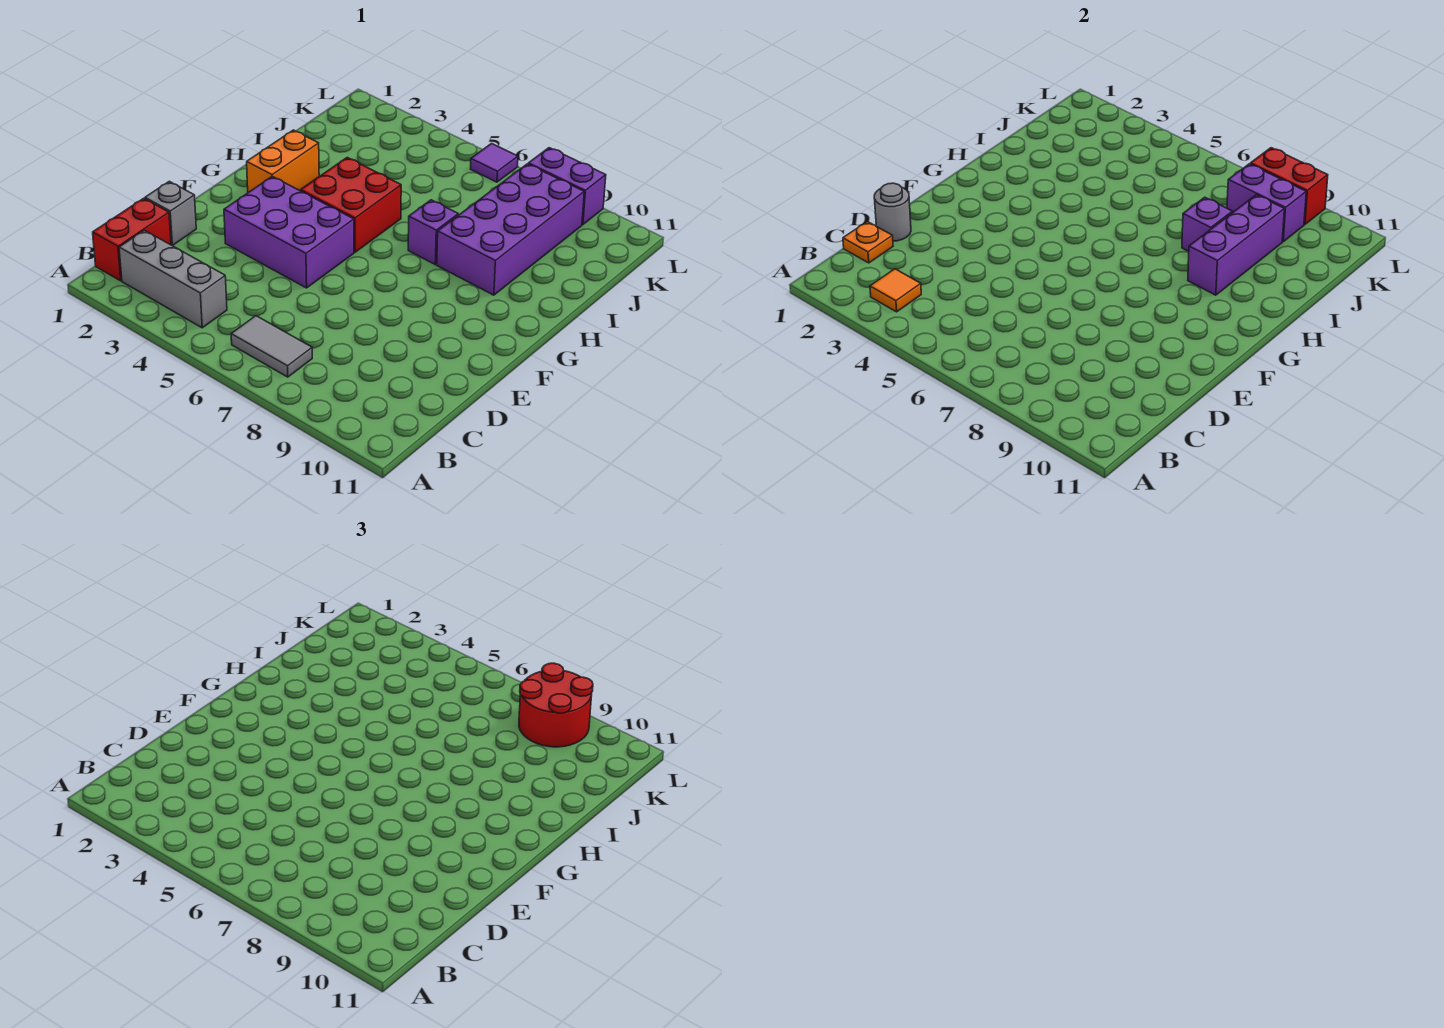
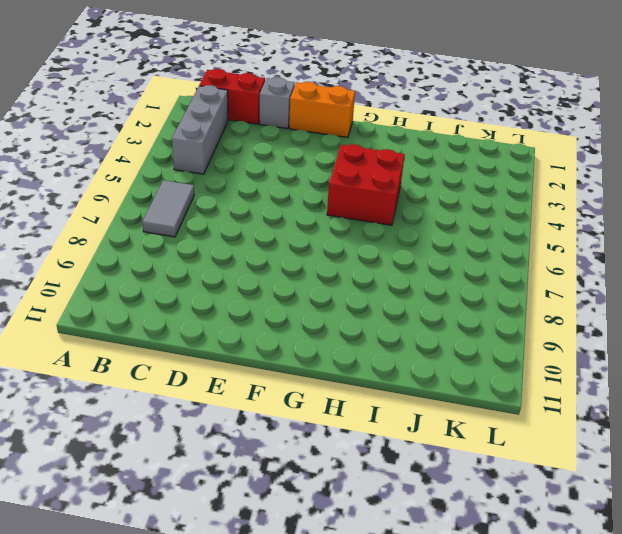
orange 1x2 brick [289,82,355,138] -> orange 1x2 brick moved to [247,130,319,192]
none -> purple 2x3 brick [224,176,354,288]
none -> purple 1x1 brick [408,200,458,264]
none -> purple 2x4 brick [437,164,584,295]

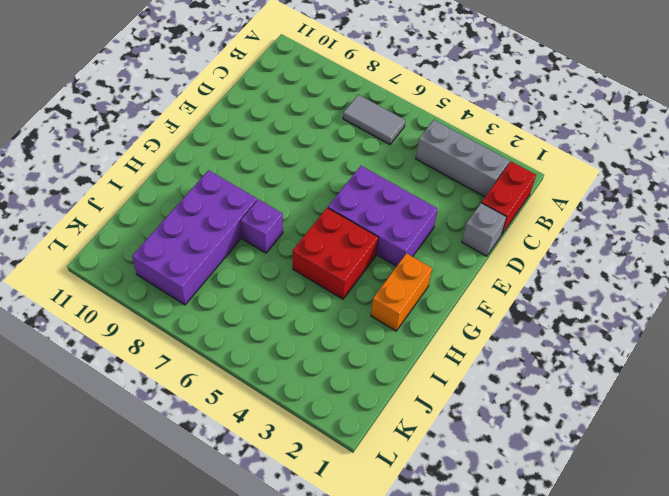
none -> purple 1x1 tile [471,143,518,182]
none -> purple 1x2 brick [528,148,606,225]
none -> orange 1x1 tile [870,269,921,312]

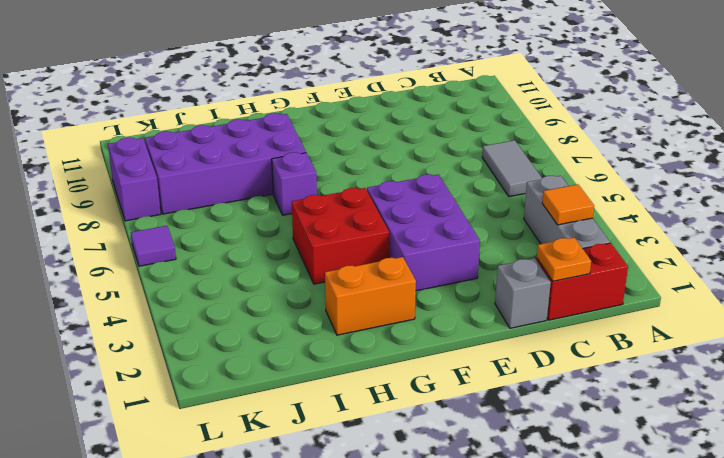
none -> grey 1x1 round brick [874,183,911,241]
none -> purple 1x3 brick [1188,195,1284,295]
none -> purple 1x1 brick [1182,197,1233,251]

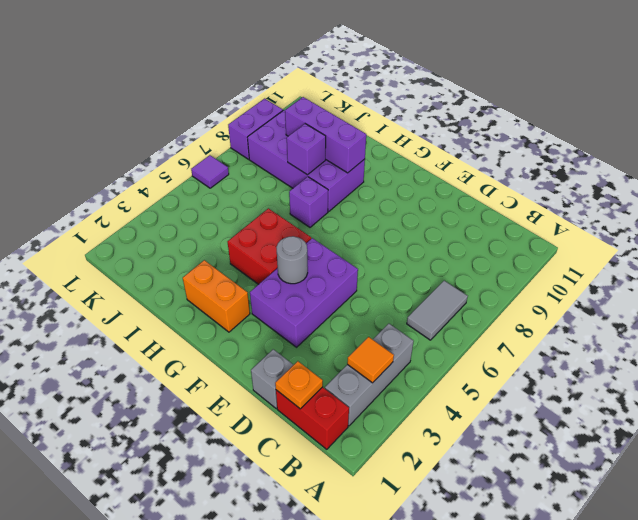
grey 1x1 round brick [276,236,308,284] -> grey 1x1 round brick moved to [874,183,911,241]
none -> purple 1x2 brick [1227,164,1306,242]
none -> red 1x2 brick [1250,148,1328,225]
none -> red 2x2 round brick [519,663,593,747]

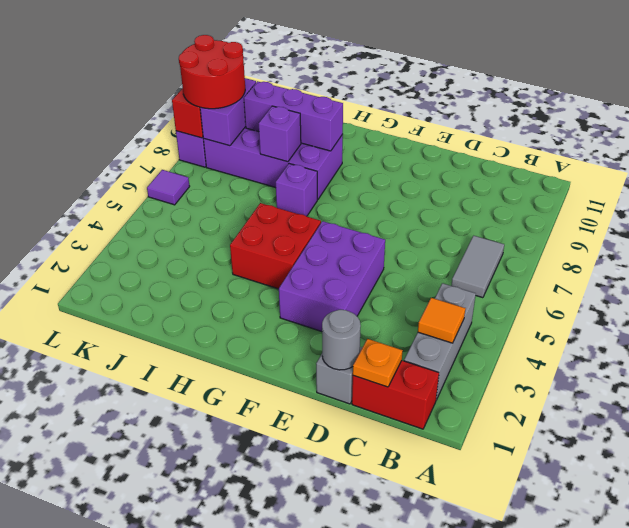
none -> orange 1x2 brick [247,130,319,192]

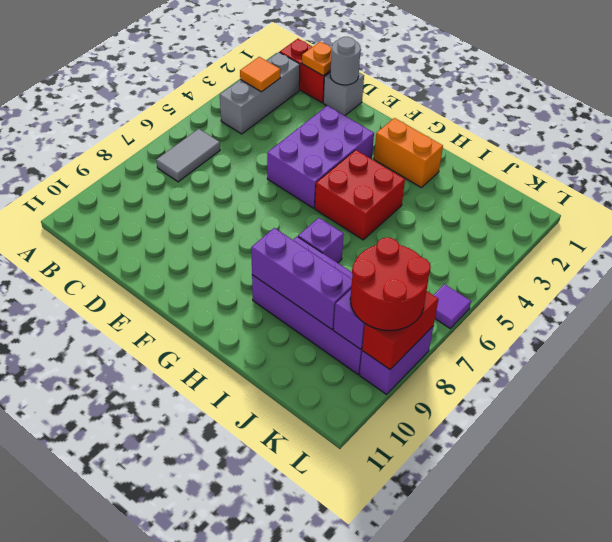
none -> purple 1x1 brick [1182,197,1233,251]

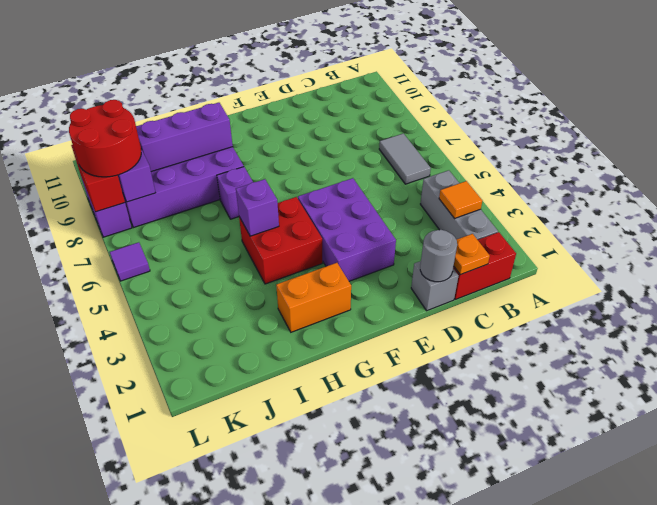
purple 1x1 brick [236,179,279,236] -> purple 1x1 brick moved to [1182,197,1233,251]

